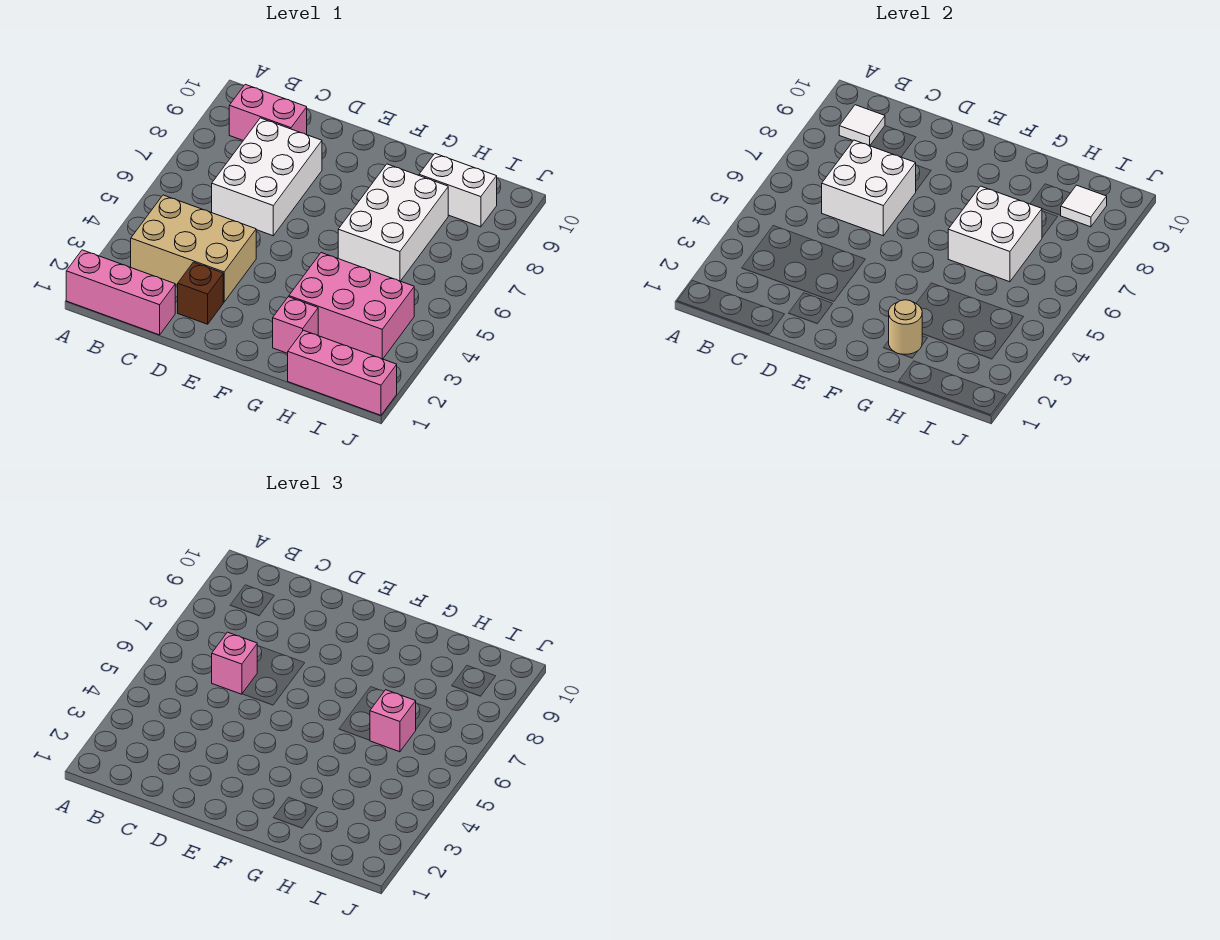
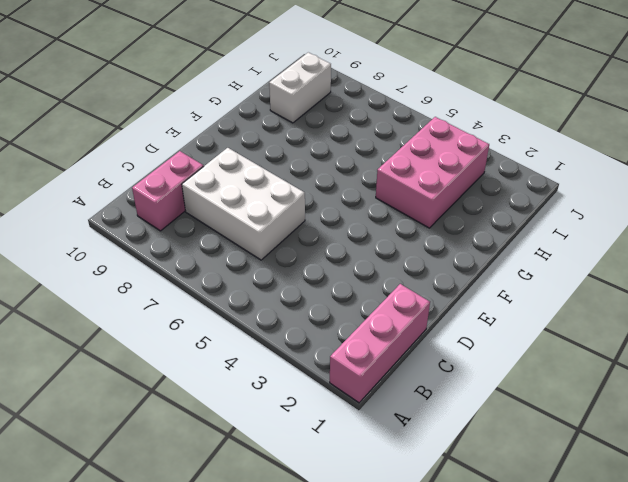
none -> tan 2x3 brick [131,195,256,302]
none -> brown 1x1 brick [178,262,223,324]
none -> pink 1x1 brick [273,297,318,353]

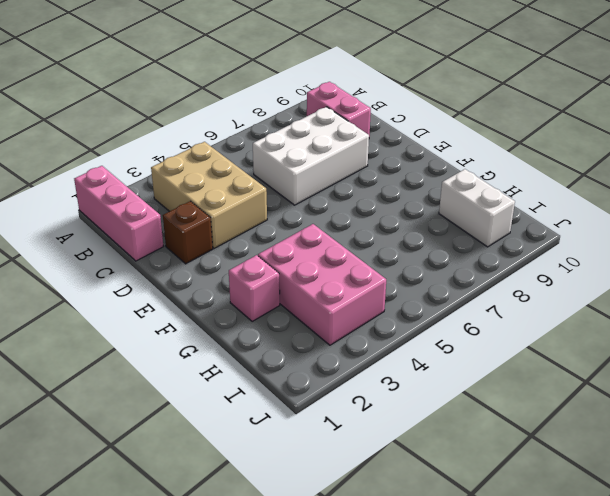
none -> white 2x3 brick [338,164,448,281]
none -> pink 1x3 brick [288,330,397,415]
none -> white 1x1 tile [839,105,885,146]

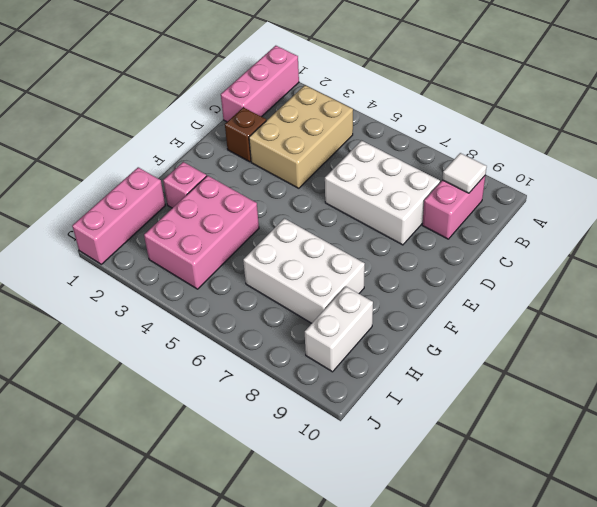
none -> white 2x2 brick [822,140,916,236]
none -> tan 1x1 round brick [889,300,922,355]
none -> white 2x2 brick [948,186,1042,282]

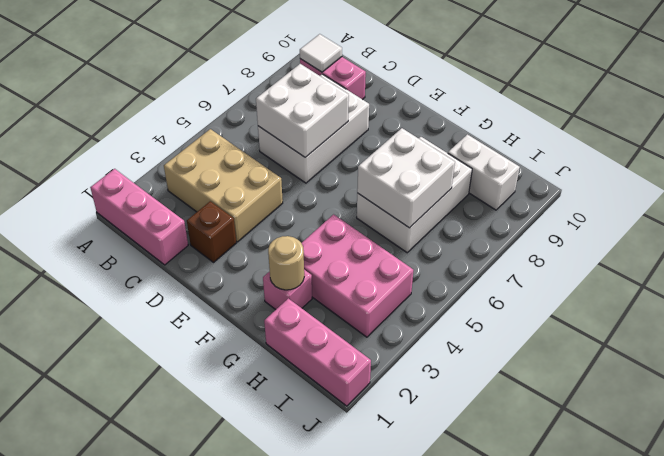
none -> white 1x1 tile [1060,185,1107,227]
none -> pink 1x1 brick [212,632,257,694]
none -> pink 1x1 brick [370,690,416,752]

